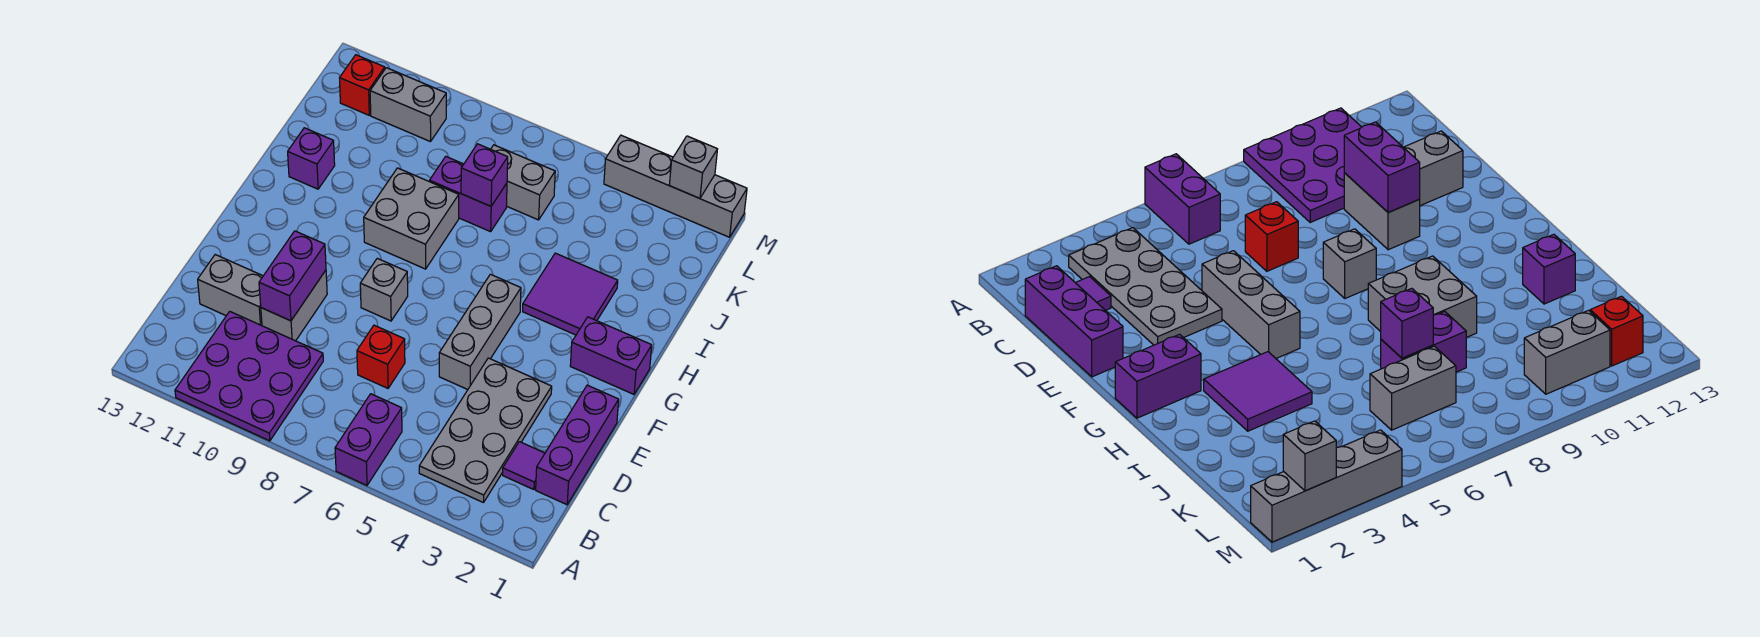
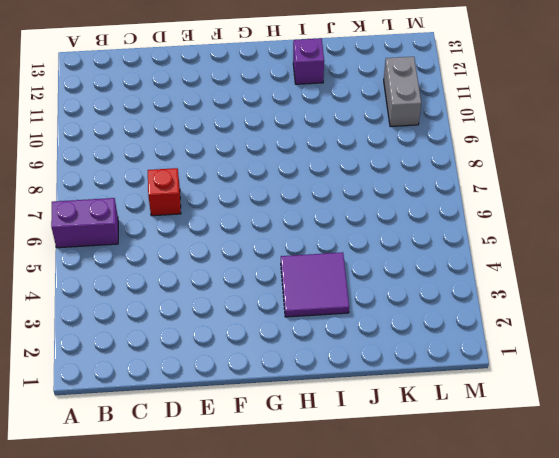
none -> purple 3x3 plate [175,312,323,441]
none -> grey 2x4 plate [419,358,552,503]
none -> purple 1x3 brick [536,385,619,505]

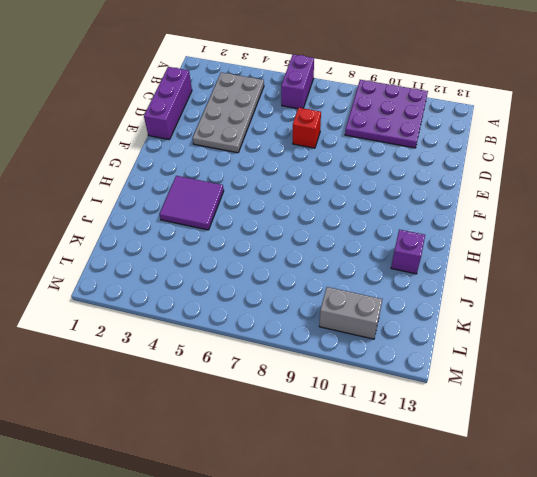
none -> purple 1x1 tile [503,442,545,490]
none -> grey 1x2 brick [261,270,327,341]
none -> grey 1x2 brick [198,255,263,326]

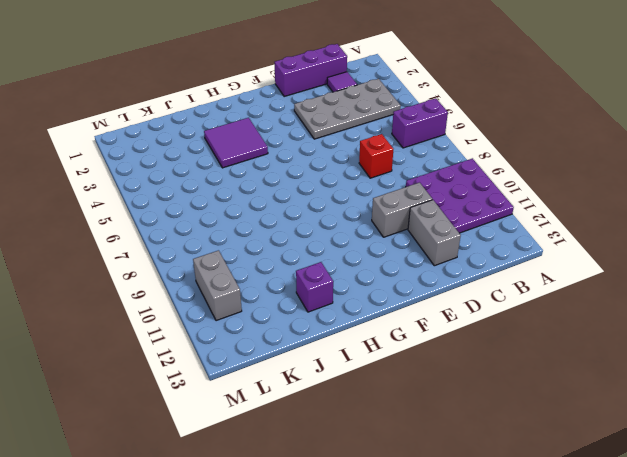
none -> grey 1x3 brick [439,274,521,390]
none -> grey 1x1 brick [360,258,408,321]
none -> purple 1x2 brick [570,317,652,394]

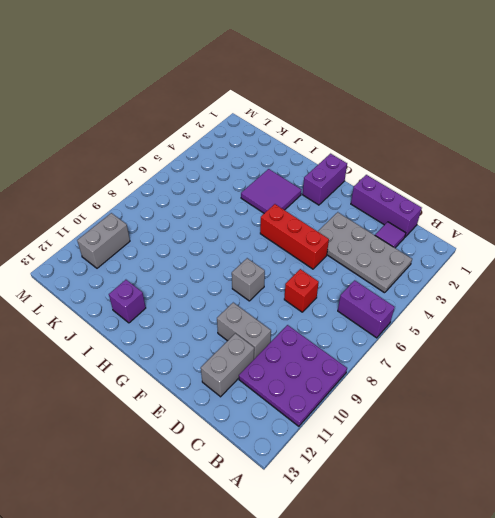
red 1x3 brick [260,204,329,269] -> grey 1x3 brick [439,274,521,390]
none -> grey 2x2 brick [364,168,459,269]
none -> purple 1x2 brick [430,157,507,232]
none -> grey 1x2 brick [491,145,555,220]

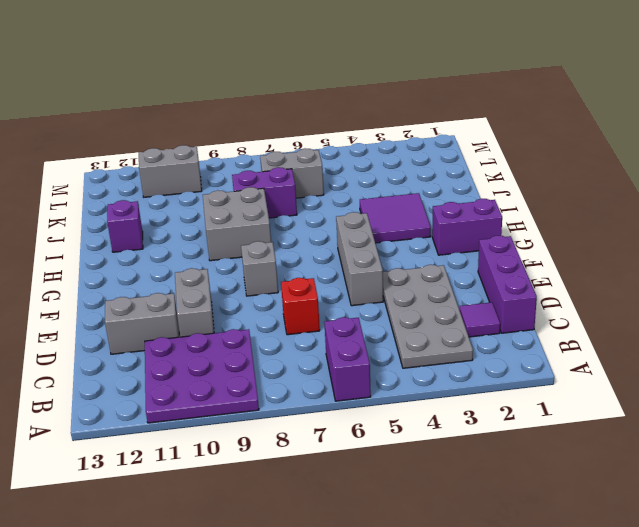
none -> red 1x1 brick [340,55,385,115]
none -> grey 1x4 brick [604,135,747,237]
none -> purple 1x2 brick [259,231,326,321]

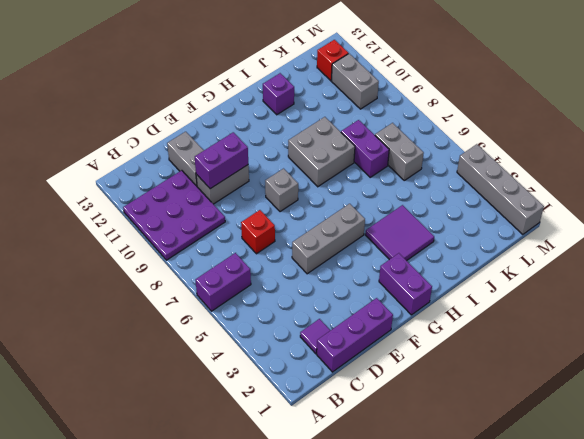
none -> grey 2x4 plate [419,358,552,503]
none -> purple 1x1 brick [461,144,508,206]
none -> grey 1x1 brick [669,136,718,198]

